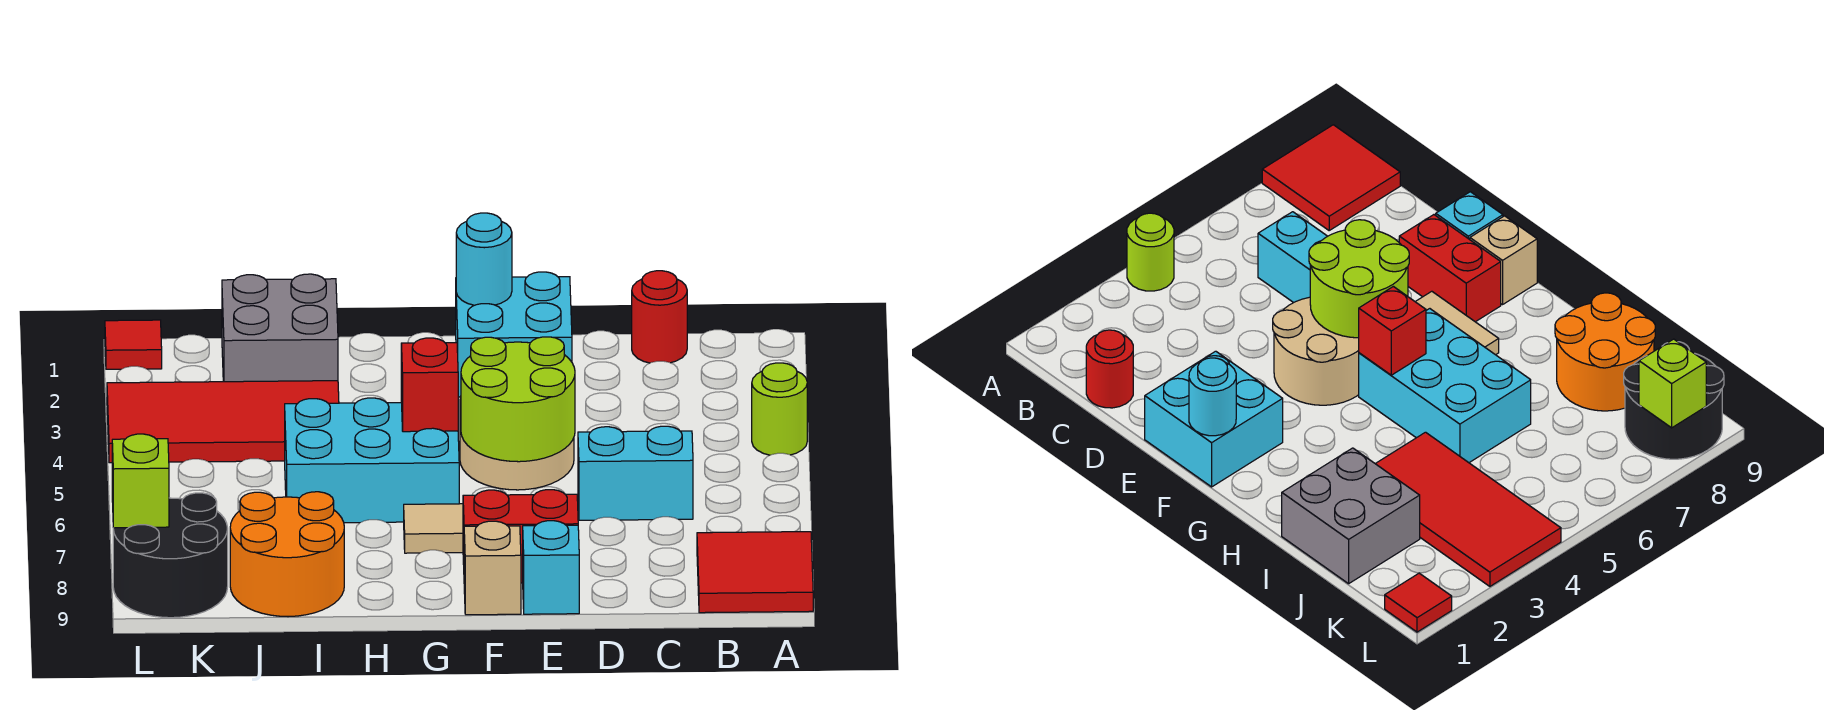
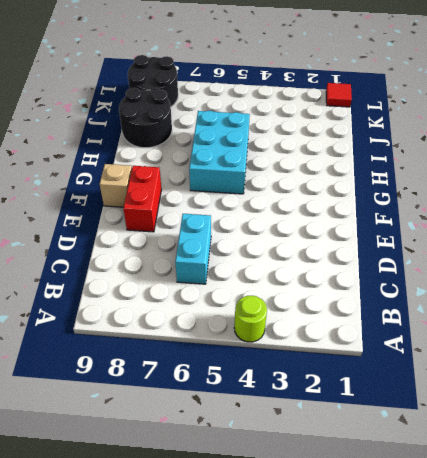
black 2x2 round brick [119,88,172,148] -> orange 2x2 round brick [230,492,344,617]
none -> red 2x2 tile [697,532,813,613]
none -> red 1x1 round brick [632,271,687,363]
none -> cyan 2x2 brick [456,272,572,397]

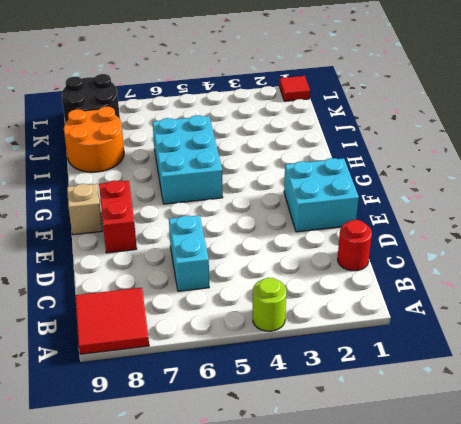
none -> tan 2x2 round brick [460,396,574,490]
none -> cyan 1x1 brick [523,521,579,614]
none -> tan 1x2 tile [404,504,463,553]

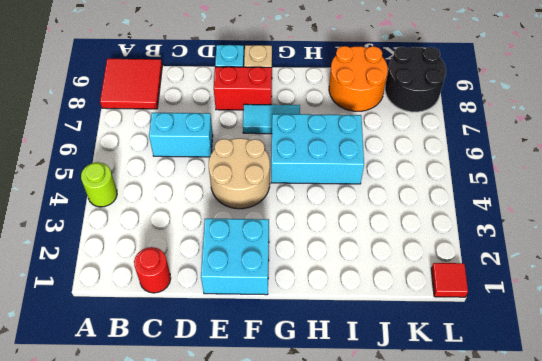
cyan 1x2 tile [243,104,300,134] -> tan 1x2 tile [404,504,463,553]
none -> grey 2x2 brick [222,274,338,382]
none -> red 2x4 tile [107,381,339,463]
none -> lime 2x2 round brick [461,337,575,462]

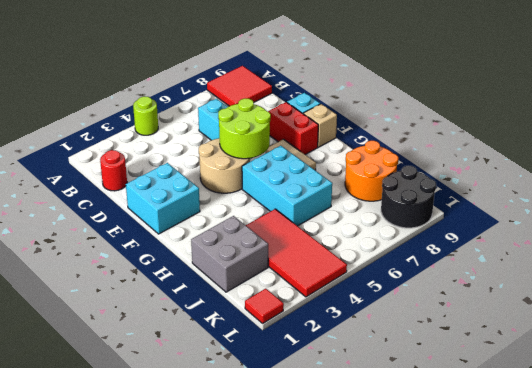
none -> cyan 1x1 round brick [456,213,512,305]
none -> red 1x1 brick [401,338,458,432]
none -> lime 1x1 brick [112,434,169,528]

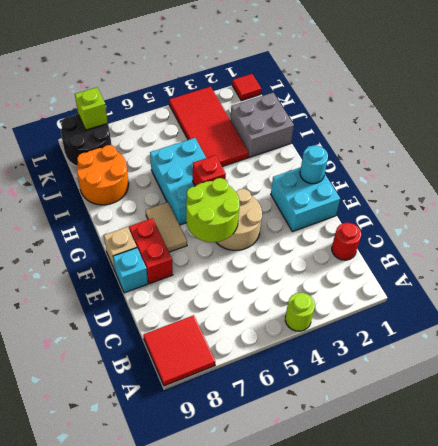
none -> cyan 1x2 brick [578,426,693,520]

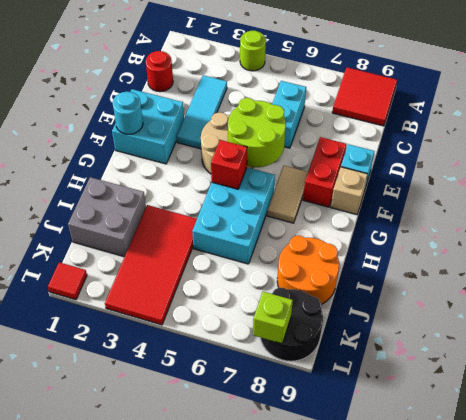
cyan 1x3 tile [177,75,227,149] -> none

